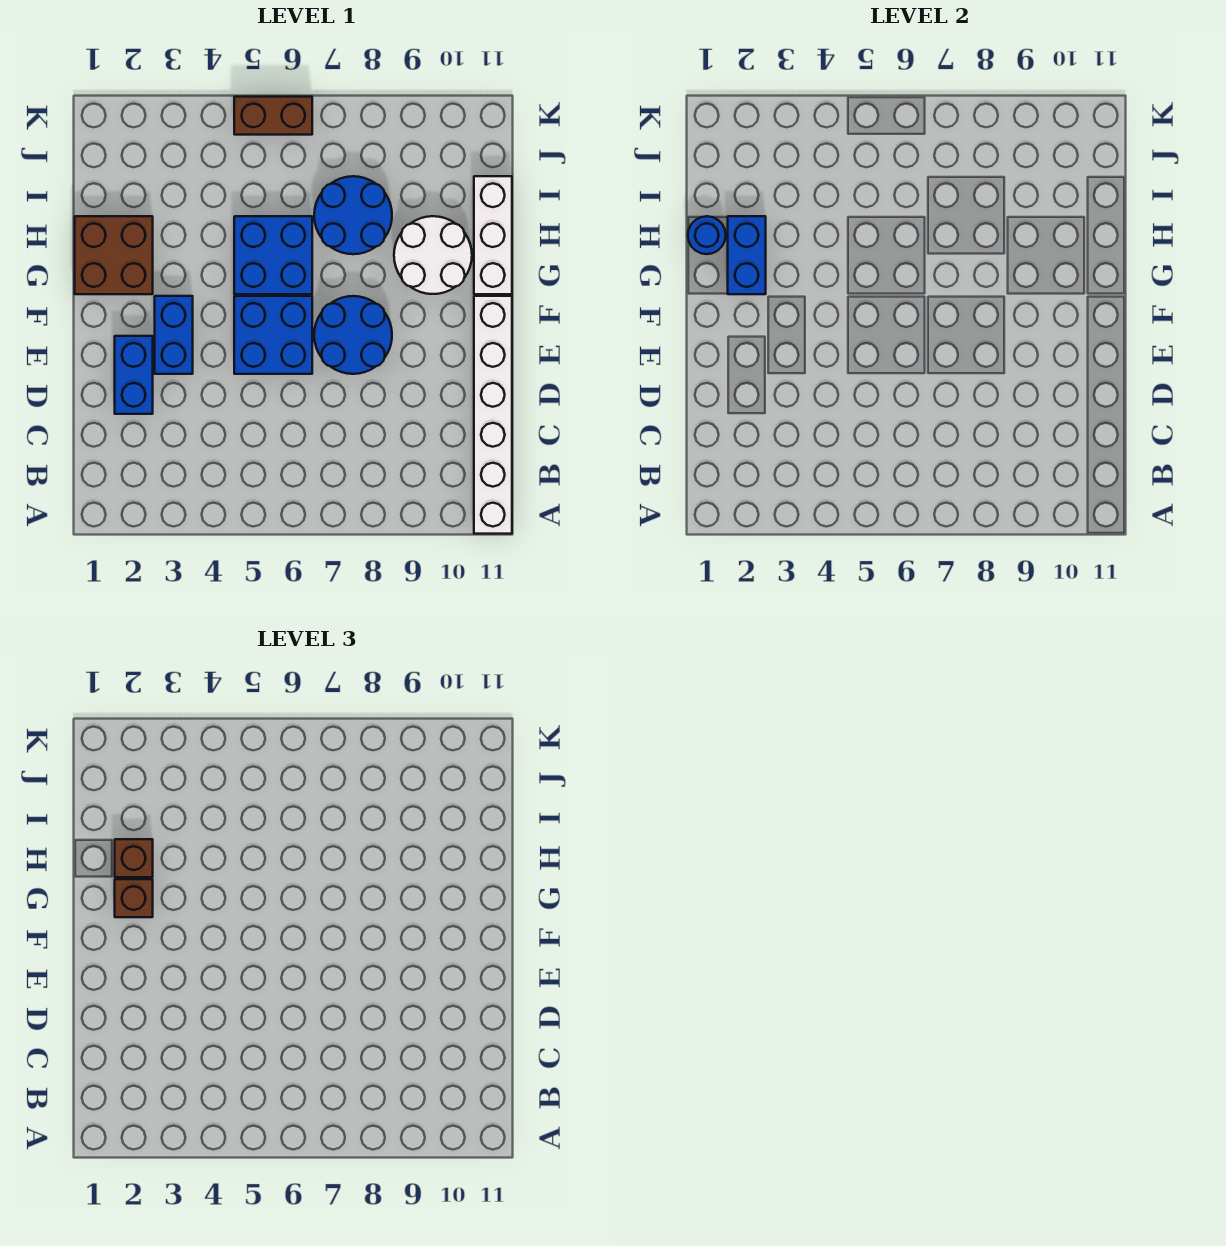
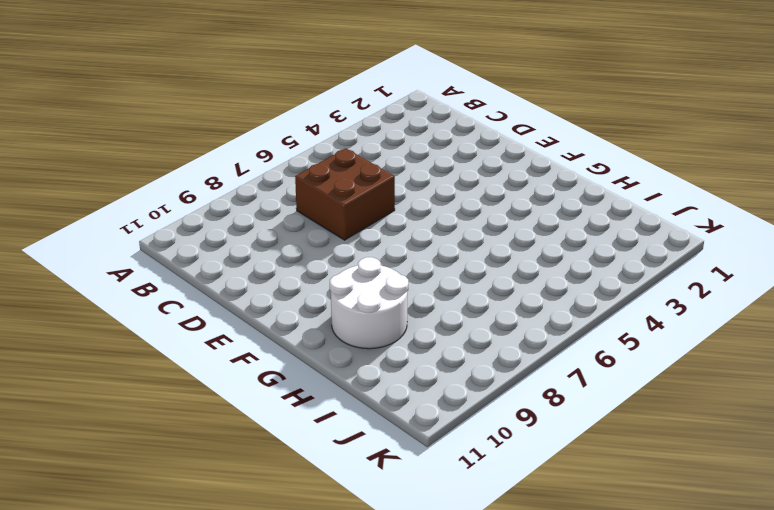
brown 2x2 brick [295,148,395,240] -> brown 2x2 brick moved to [75,216,153,294]
none -> white 1x6 brick [474,296,512,534]
none -> blue 1x2 brick [115,336,153,414]
none -> blue 1x2 brick [155,296,193,374]

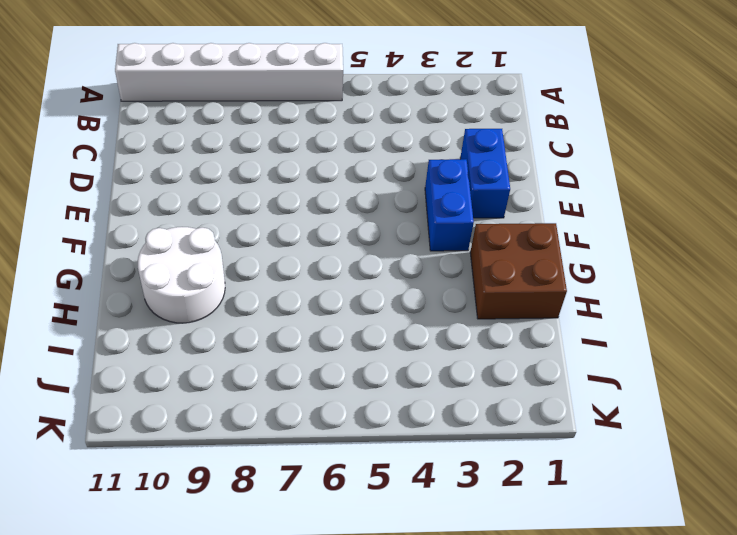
white 1x6 brick [115,43,343,101] -> white 1x6 brick turned to [474,296,512,534]
none -> blue 2x2 brick [234,296,312,374]
none -> blue 2x2 round brick [314,296,392,374]
none -> blue 2x2 brick [234,216,312,294]

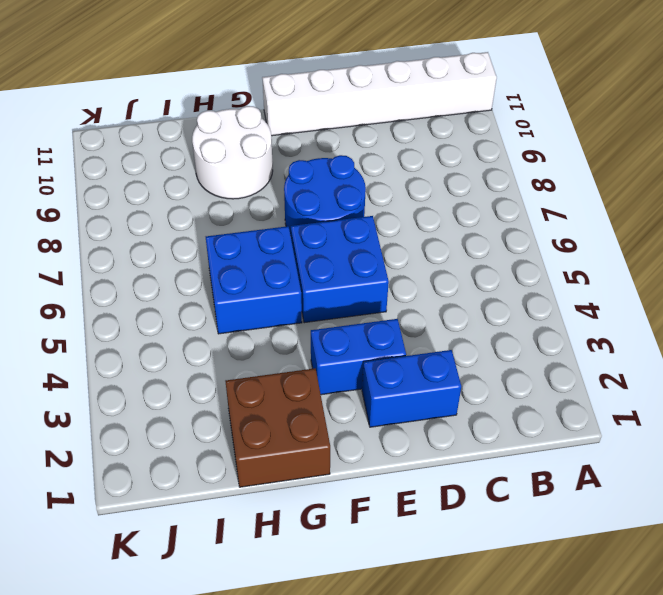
none -> white 1x3 brick [474,176,512,294]
none -> blue 2x2 round brick [314,176,392,254]
none -> brown 1x2 brick [234,97,312,135]

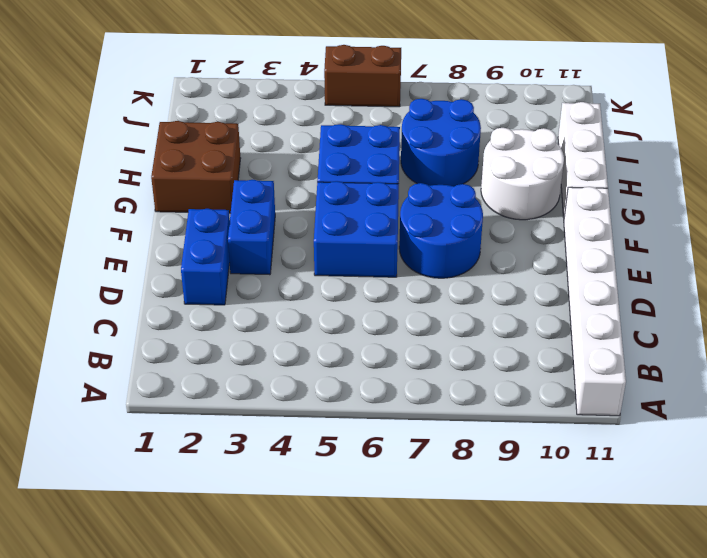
none -> blue 1x2 brick [728,216,766,294]
none -> blue 1x1 round brick [688,216,726,254]
none -> brown 1x1 brick [115,879,153,917]

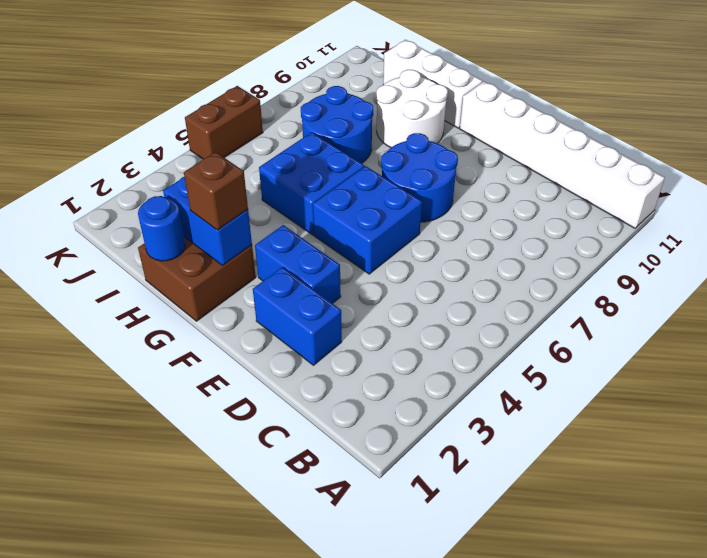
none -> brown 1x1 brick [115,839,153,877]

